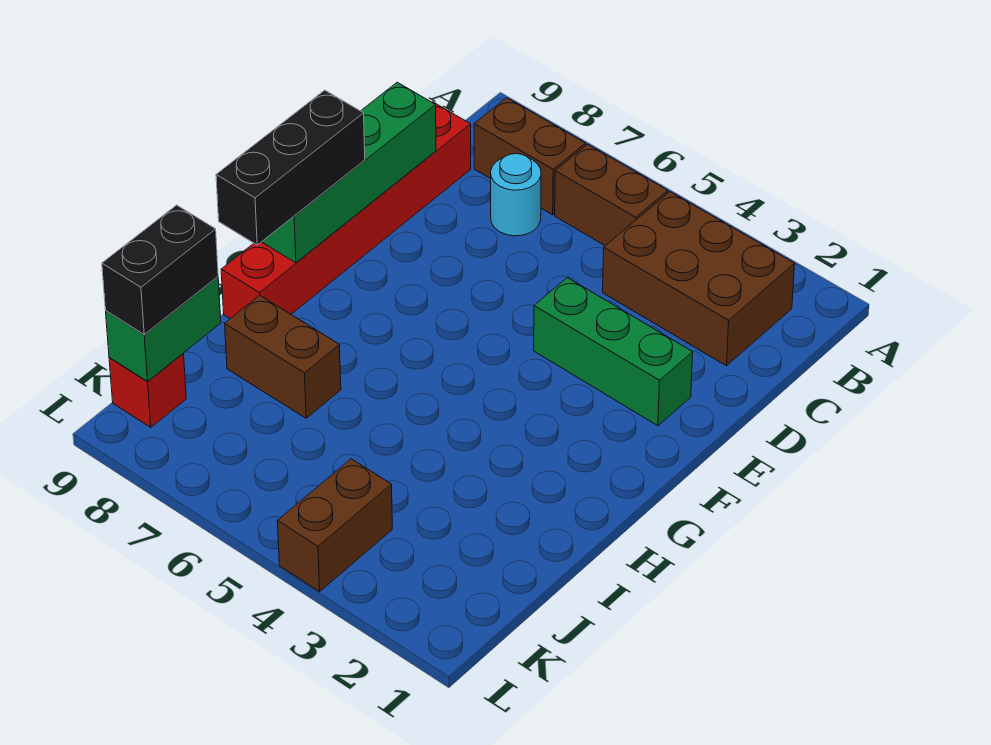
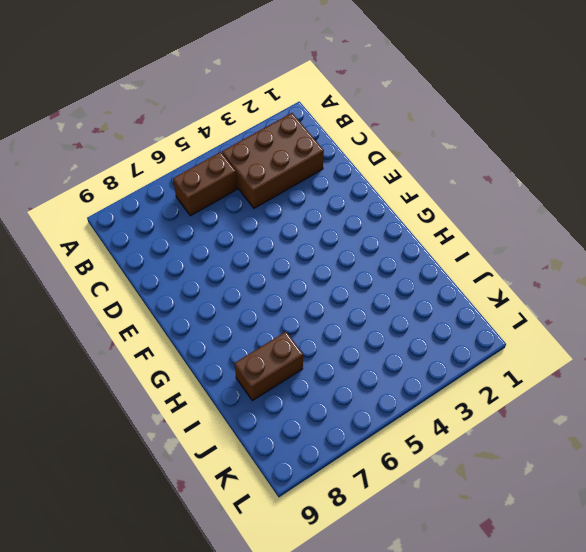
none -> brown 1x2 brick [474,98,586,215]
none -> cyan 1x1 round brick [491,154,541,236]
none -> red 1x6 brick [221,102,471,319]

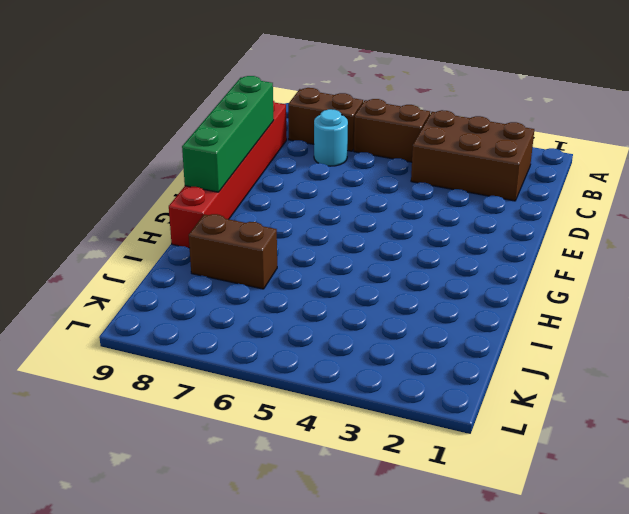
none -> green 1x3 brick [534,278,693,426]
none -> brown 1x2 brick [277,459,392,591]
none -> red 1x1 brick [109,354,186,427]

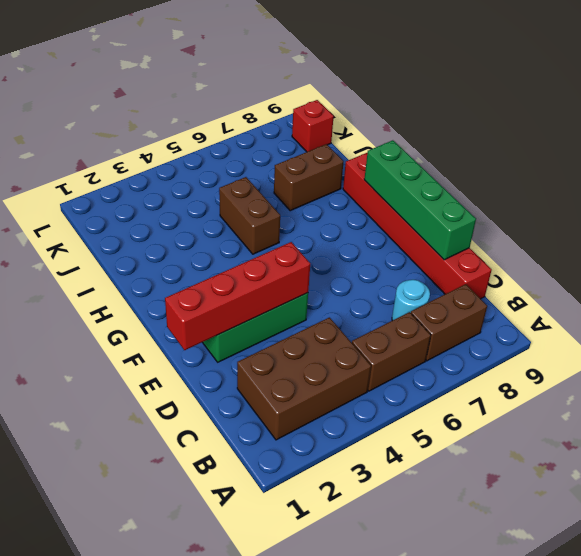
red 1x4 brick [165,242,310,350] -> none
brown 1x2 brick [219,177,280,254] -> brown 1x2 brick moved to [277,459,392,591]
none -> green 1x2 brick [106,277,221,381]
none -> black 1x3 brick [216,90,365,245]
none -> black 1x2 brick [102,205,218,334]

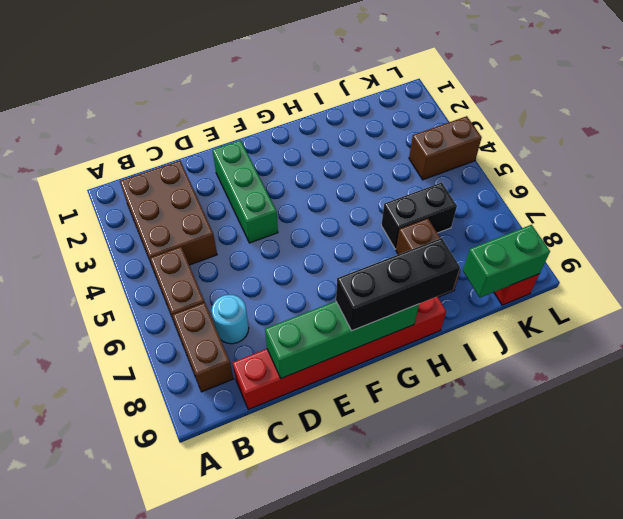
black 1x2 brick [381,182,457,249] -> black 1x2 brick moved to [102,205,218,334]

